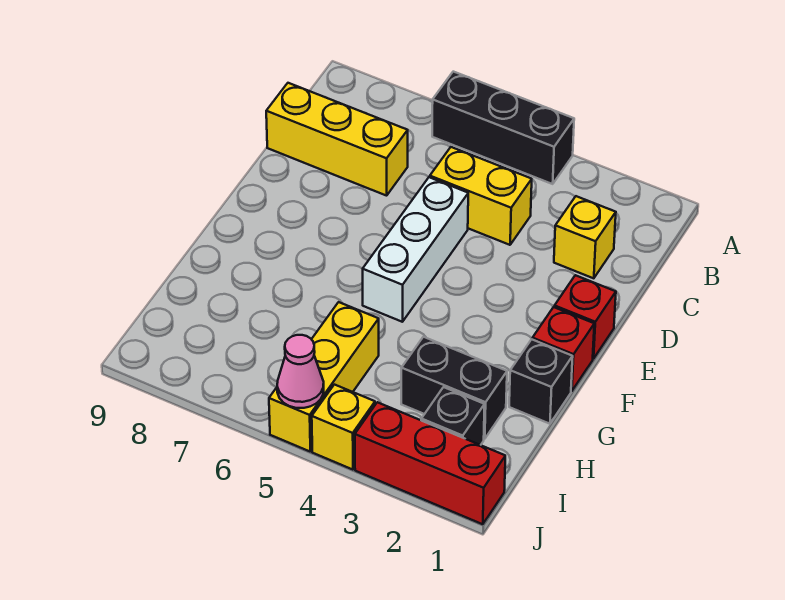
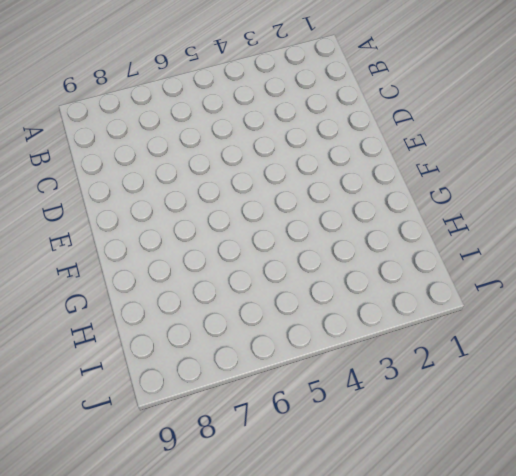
none -> black 1x3 brick [432,72,574,184]
none -> yellow 1x1 brick [554,196,616,278]
none -> yellow 1x2 brick [430,147,532,245]

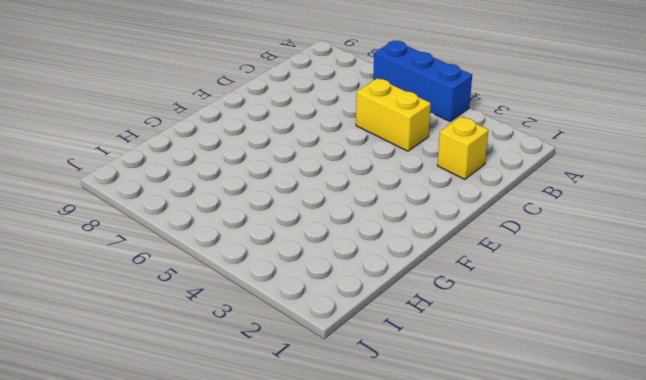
blue 1x3 brick [373,41,472,121] -> black 1x3 brick [432,72,574,184]
none -> yellow 1x3 brick [266,83,408,196]
none -> white 1x3 brick [363,177,468,322]
none -> red 1x1 brick [554,275,616,359]

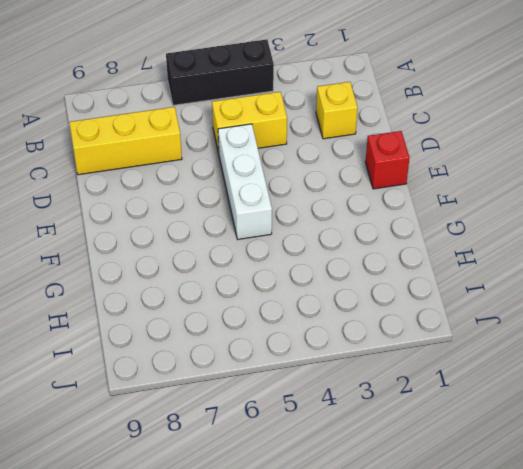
none -> red 1x1 brick [532,307,594,391]
none -> black 1x1 brick [509,339,573,424]
none -> black 1x2 brick [401,337,507,439]

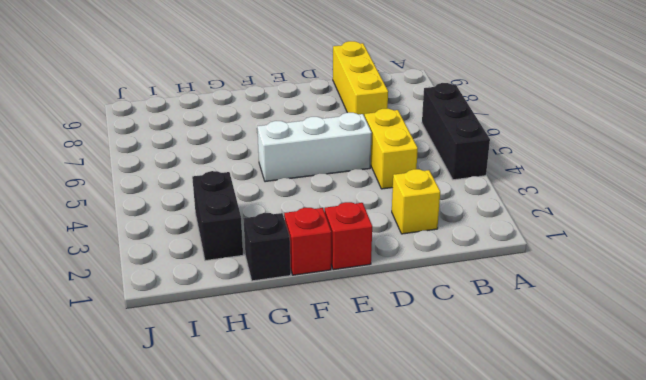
none -> yellow 1x3 brick [269,302,379,451]
none -> black 1x1 brick [421,387,485,445]
none -> red 1x3 brick [355,402,505,524]

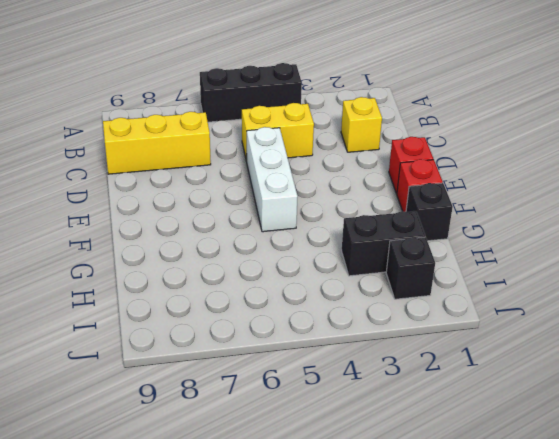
none -> yellow 1x3 brick [269,302,379,451]
none -> red 1x3 brick [355,402,505,524]
none -> yellow 1x1 brick [312,385,375,470]

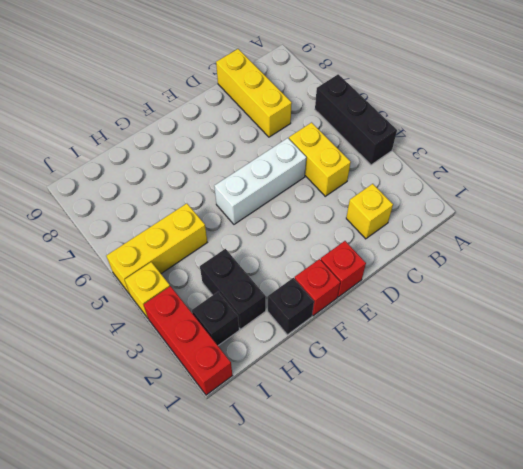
none -> pink 1x1 cone [277,335,324,408]

